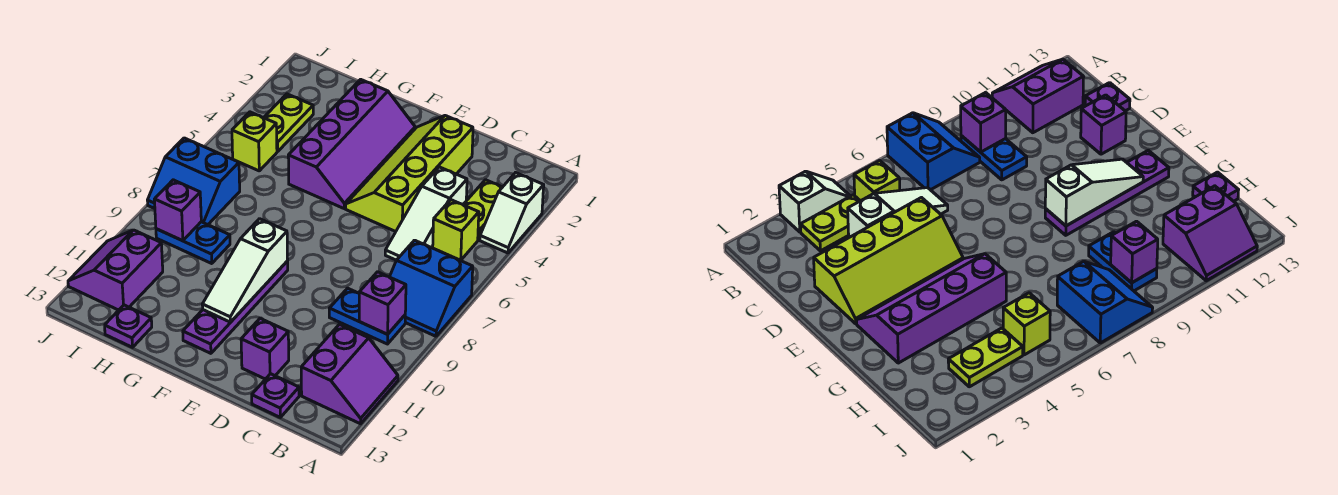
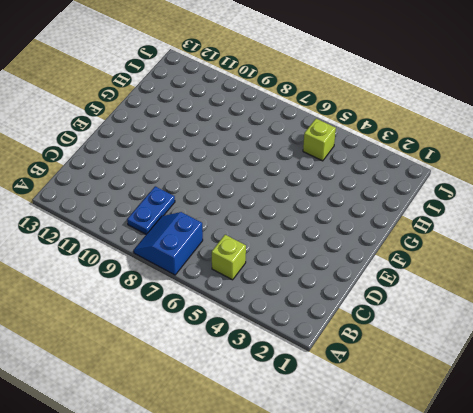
none -> white 1x2 slope [480,173,544,253]
none -> purple 2x2 slope [301,324,398,424]
none -> lime 1x2 plate [463,180,502,240]

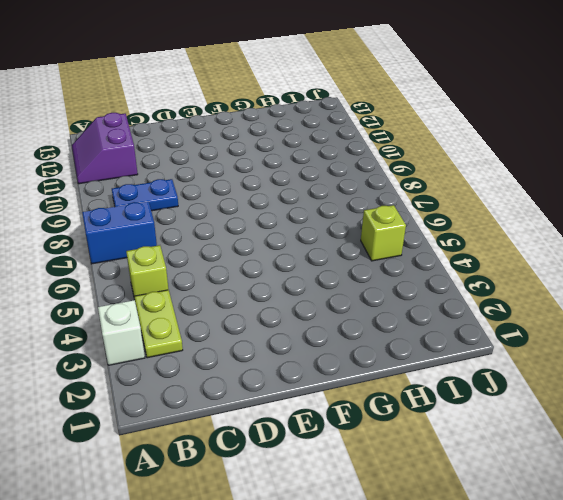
none -> white 1x3 slope [385,167,467,260]
none -> purple 1x1 plate [252,374,299,417]
none -> lime 2x4 slope [346,116,473,232]

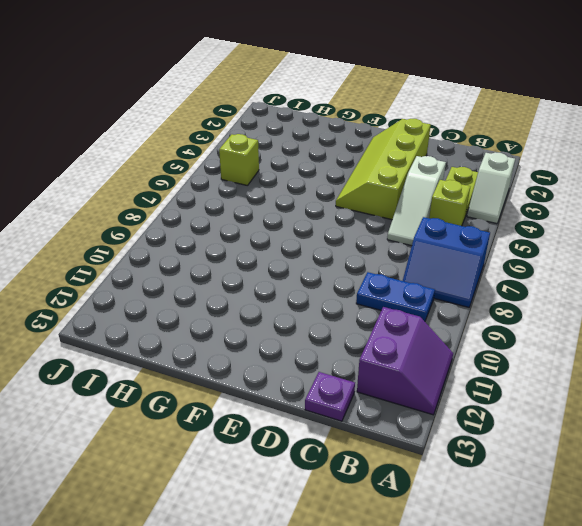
none -> purple 1x1 brick [241,318,289,379]
none -> purple 2x4 slope [288,79,415,208]
none -> purple 1x4 plate [183,261,288,353]

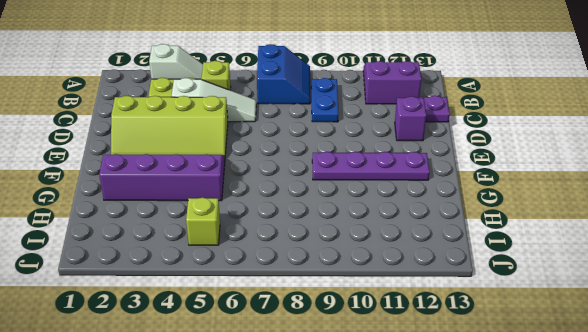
none -> blue 1x2 plate [156,222,230,263]
none -> purple 1x1 plate [105,305,152,347]
none -> lime 1x2 plate [264,94,313,152]

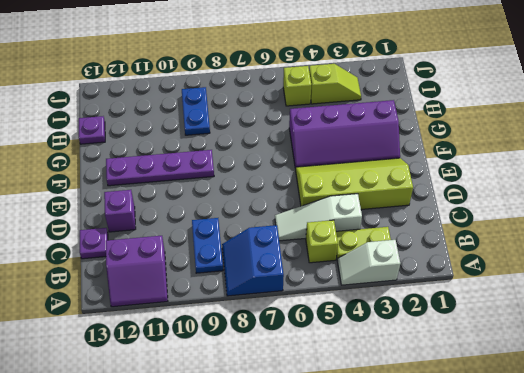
lime 1x2 slope [309,64,361,104] -> lime 1x2 plate [264,94,313,152]
none -> blue 2x2 slope [147,138,240,225]
none -> purple 2x2 slope [68,230,163,310]
none -> purple 1x1 brick [359,272,406,334]

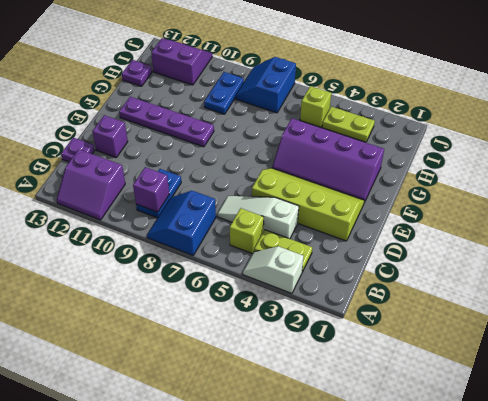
none -> white 1x3 slope [202,219,288,322]
none -> purple 1x1 brick [154,180,201,241]

